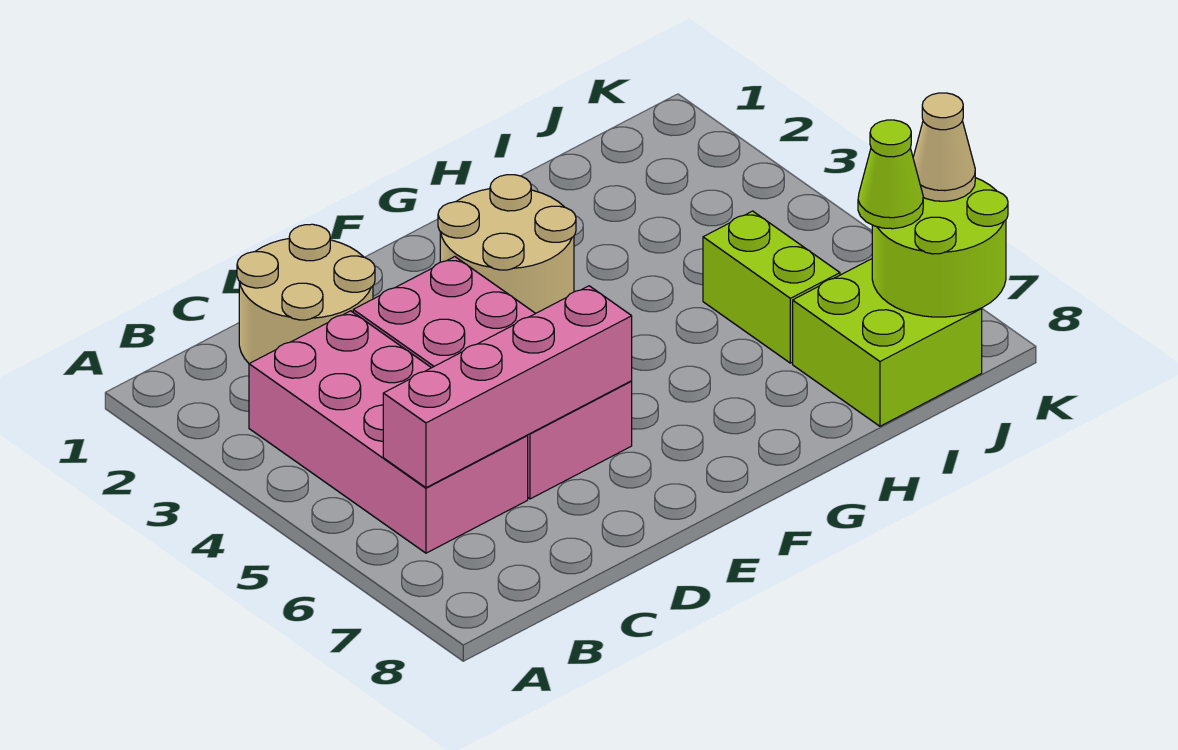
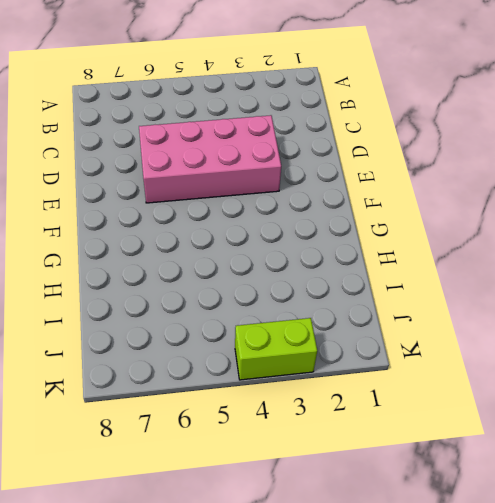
lime 1x2 brick [235,318,317,380] -> lime 1x2 brick moved to [703,211,840,363]
none -> pink 2x4 brick [249,311,528,553]
none -> tan 2x2 round brick [237,224,375,364]

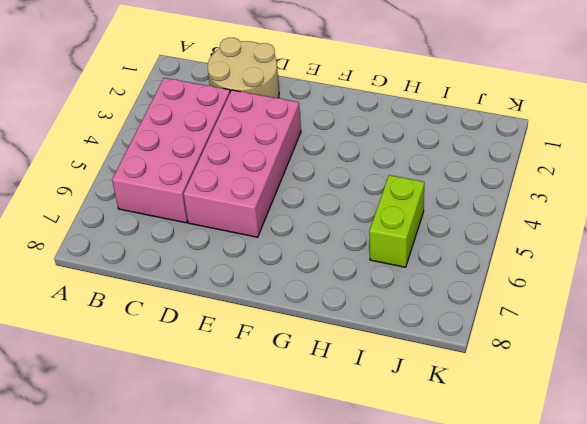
none -> tan 2x2 round brick [438,175,576,313]
none -> lime 2x2 brick [793,259,982,426]

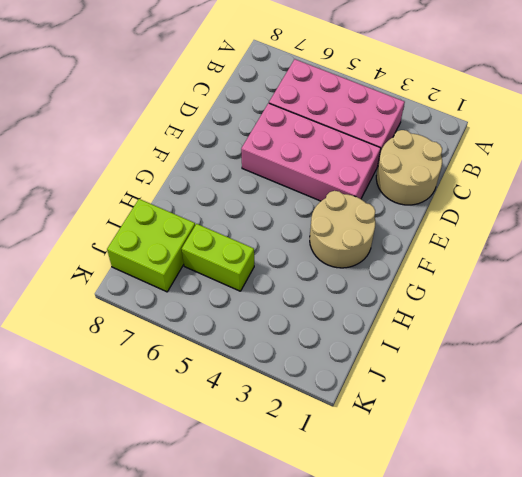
none -> pink 1x4 brick [383,286,632,488]
none -> lime 2x2 round brick [872,178,1008,317]

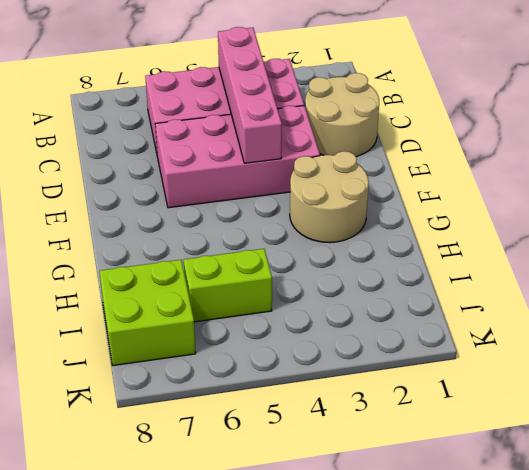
pink 1x4 brick [218,27,282,163] -> pink 1x4 brick moved to [383,286,632,488]
none -> lime 2x2 round brick [872,178,1008,317]
none -> lime 1x1 cone [858,120,923,229]

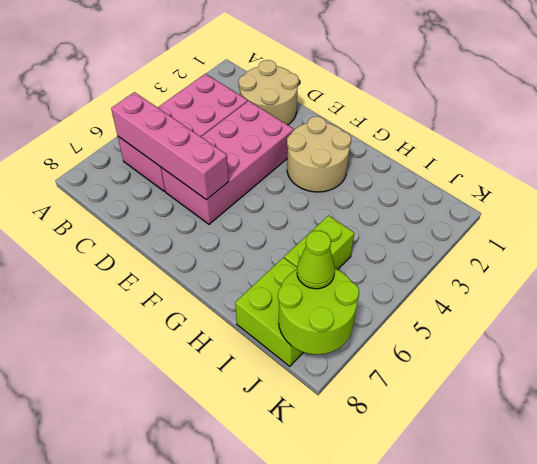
none -> tan 1x1 cone [913,93,975,201]

